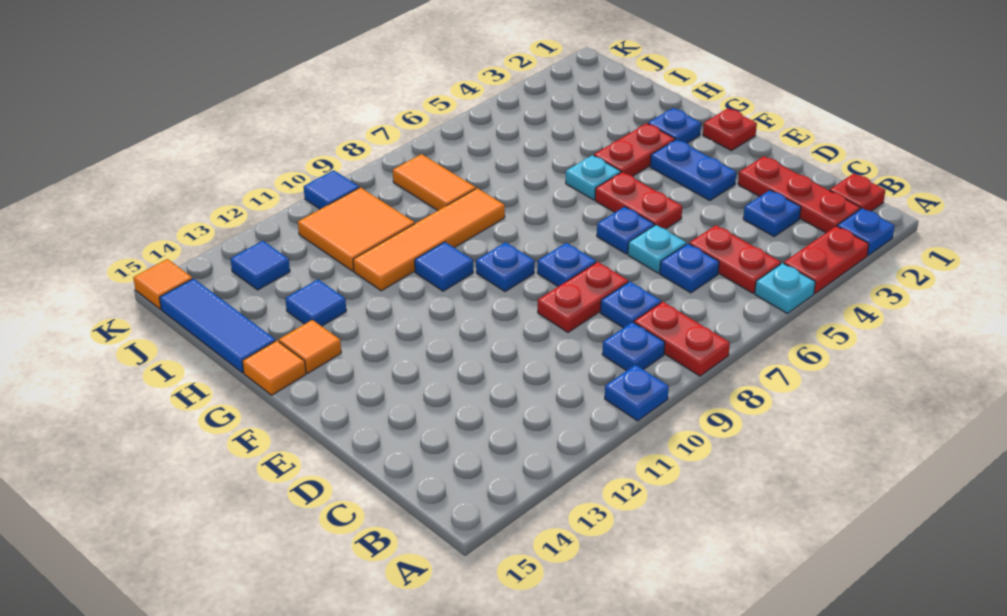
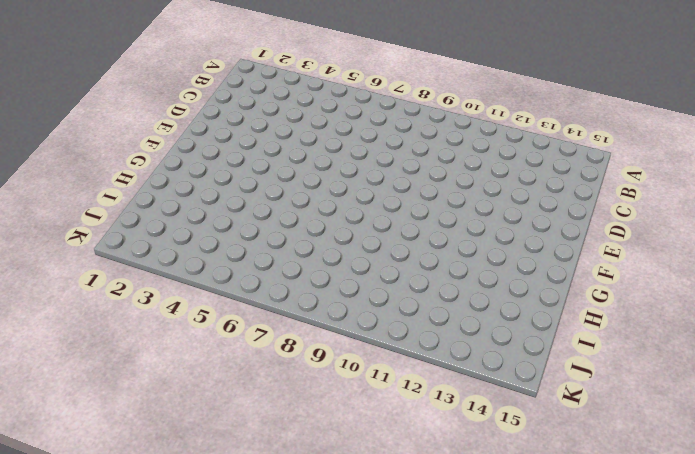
none -> blue 1x1 plate [837,208,895,256]
none -> red 1x2 plate [784,226,869,294]
none -> cyan 1x1 plate [755,263,815,313]
none -> red 1x2 plate [634,302,730,376]

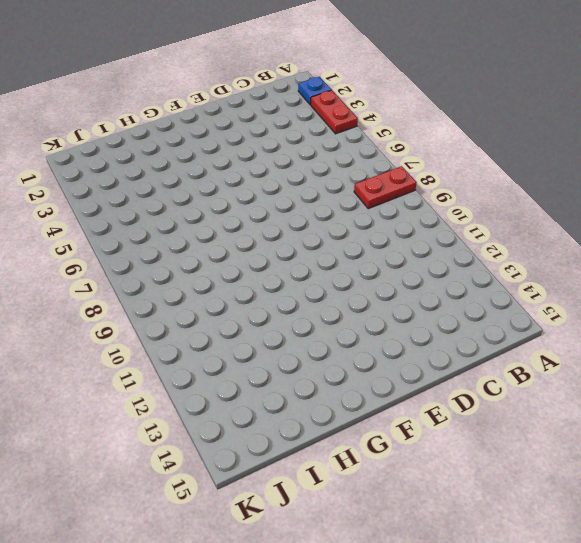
none -> cyan 1x1 plate [755,263,815,313]
none -> blue 1x1 plate [605,365,669,421]
none -> red 1x1 plate [830,174,885,211]
none -> red 1x3 plate [738,156,860,233]

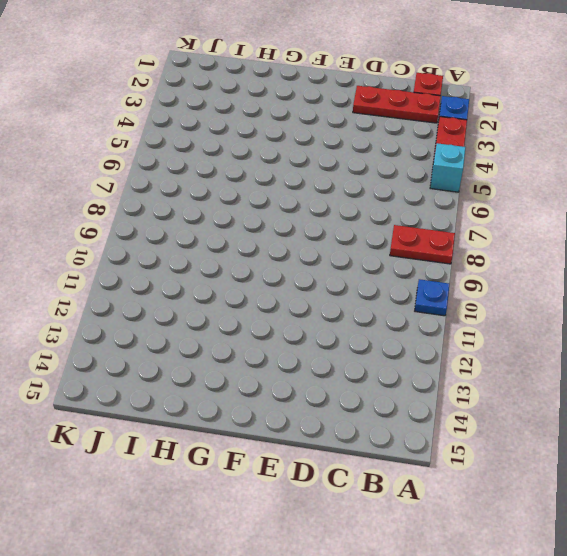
cyan 1x1 brick [430,143,466,192] -> cyan 1x1 plate [755,263,815,313]
none -> red 1x2 plate [689,225,781,293]
none -> blue 1x1 plate [602,322,665,371]
none -> blue 1x1 plate [743,190,801,236]
none -> blue 1x1 plate [660,244,719,293]

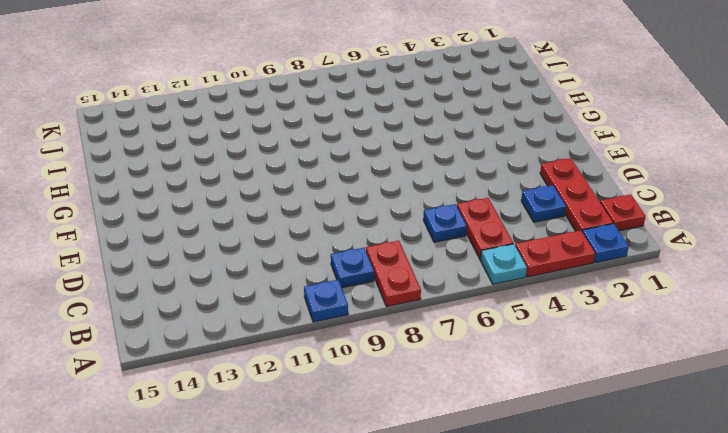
none -> blue 1x1 plate [600,282,661,328]
none -> cyan 1x1 plate [628,225,686,273]
none -> red 1x2 plate [538,262,628,332]
none -> blue 1x2 plate [650,139,736,201]

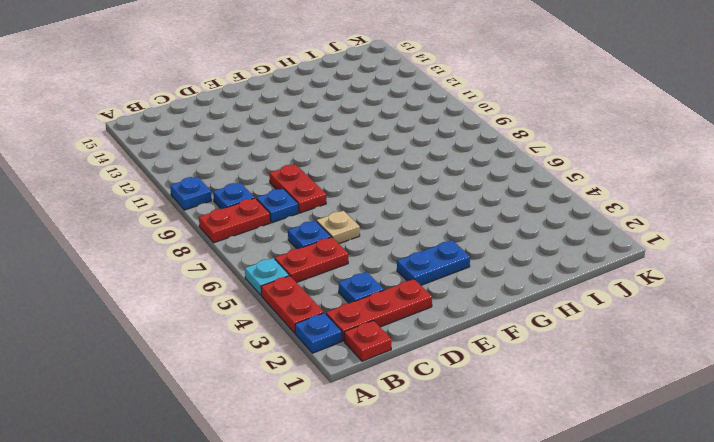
tan 1x1 plate [317,211,360,244] -> cyan 1x1 plate [628,225,686,273]
none -> red 1x2 plate [595,172,682,229]
none -> blue 1x1 plate [597,207,654,254]
none -> blue 1x1 plate [537,243,596,287]
none -> red 1x1 plate [703,108,757,151]

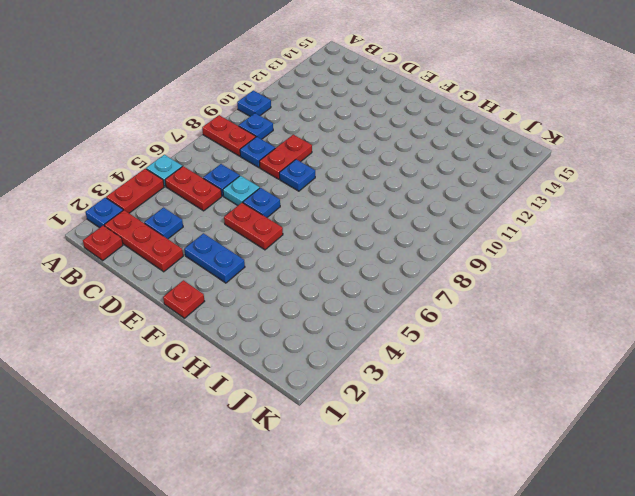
none -> blue 1x1 plate [476,242,535,292]
none -> blue 1x1 plate [648,108,701,143]
none -> red 1x2 plate [594,123,675,176]
none -> cyan 1x1 plate [566,155,621,200]

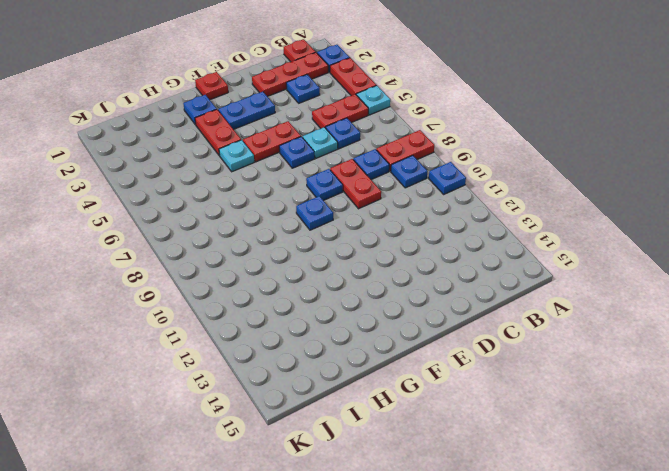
none -> blue 1x1 tile [415,242,473,291]
none -> orange 1x1 tile [279,320,341,373]
none -> orange 1x1 tile [242,341,306,395]
none -> orange 1x4 tile [353,188,505,291]

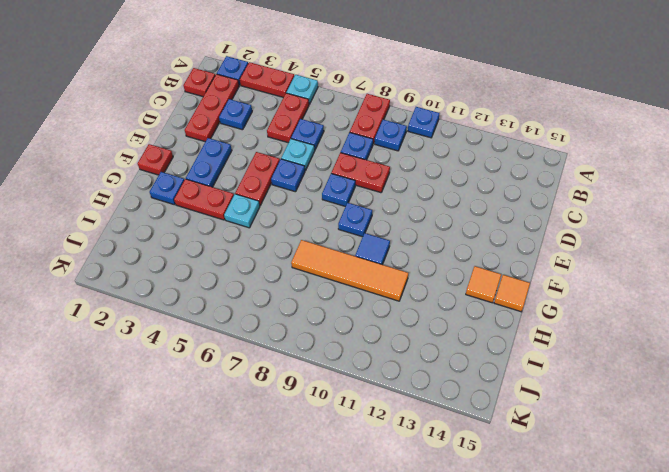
none -> blue 1x1 tile [285,280,346,326]
none -> blue 1x3 tile [159,279,276,373]
none -> orange 1x2 tile [393,154,476,210]
none -> orange 2x2 tile [298,187,415,271]

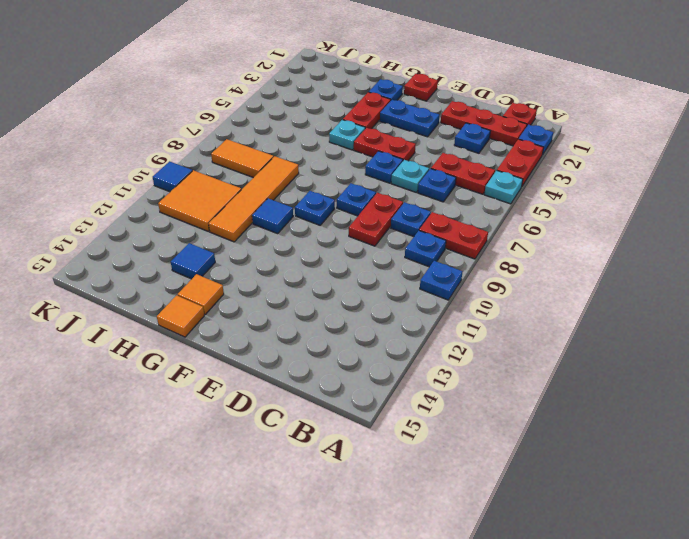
none -> blue 1x3 tile [159,279,276,373]
none -> blue 1x1 tile [231,241,290,290]
none -> orange 1x1 tile [133,259,192,309]

